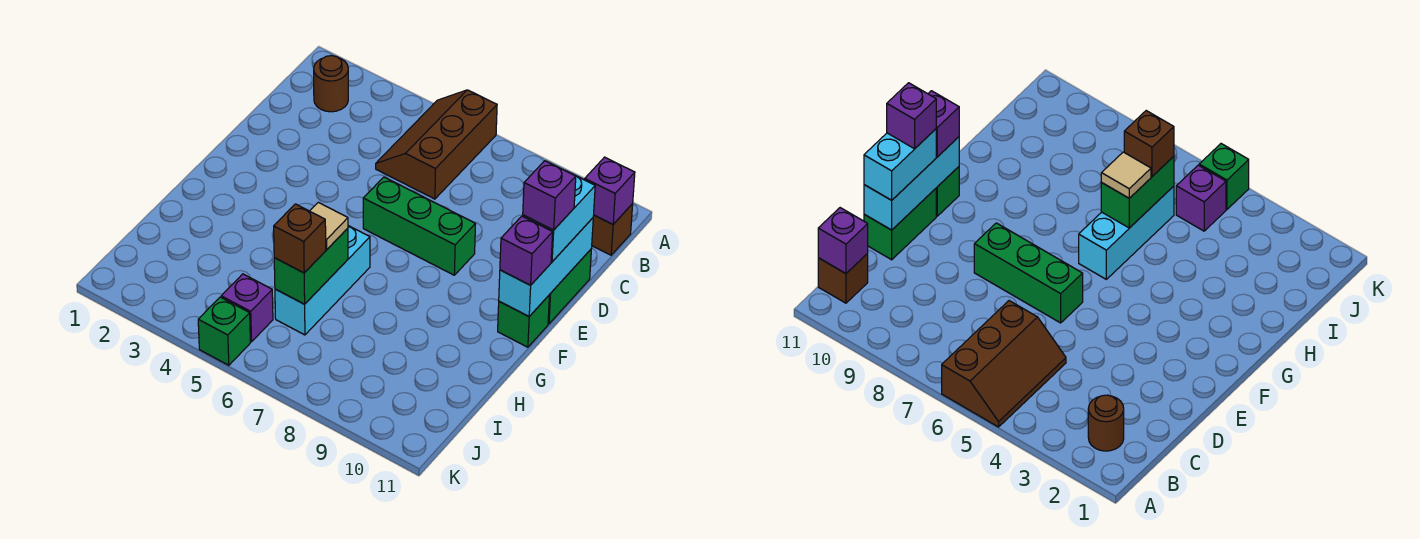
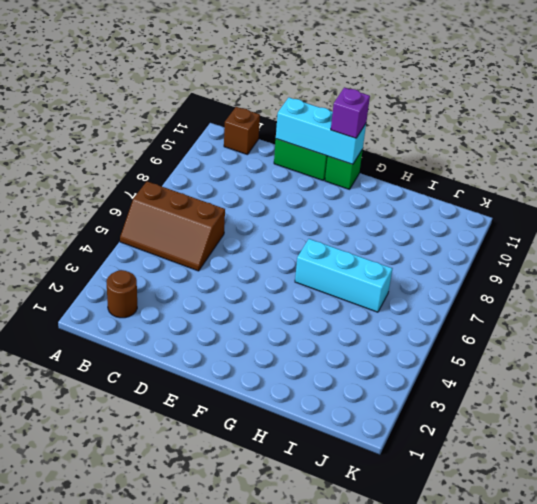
none -> green 1x3 brick [363,177,475,275]
none -> purple 1x1 brick [221,274,273,342]
none -> green 1x1 brick [198,297,250,365]

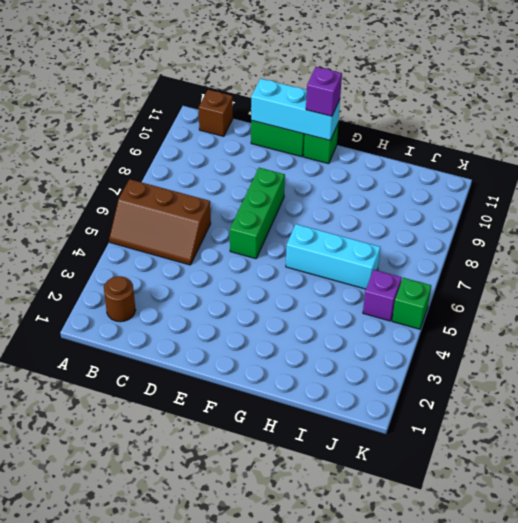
none -> purple 1x1 brick [585,157,635,224]
none -> green 1x2 brick [274,228,348,304]
none -> cyan 1x2 brick [523,176,595,262]

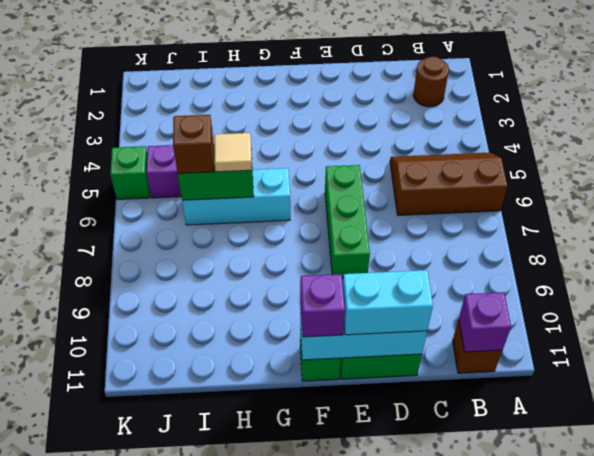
none -> purple 1x1 brick [523,161,576,230]

